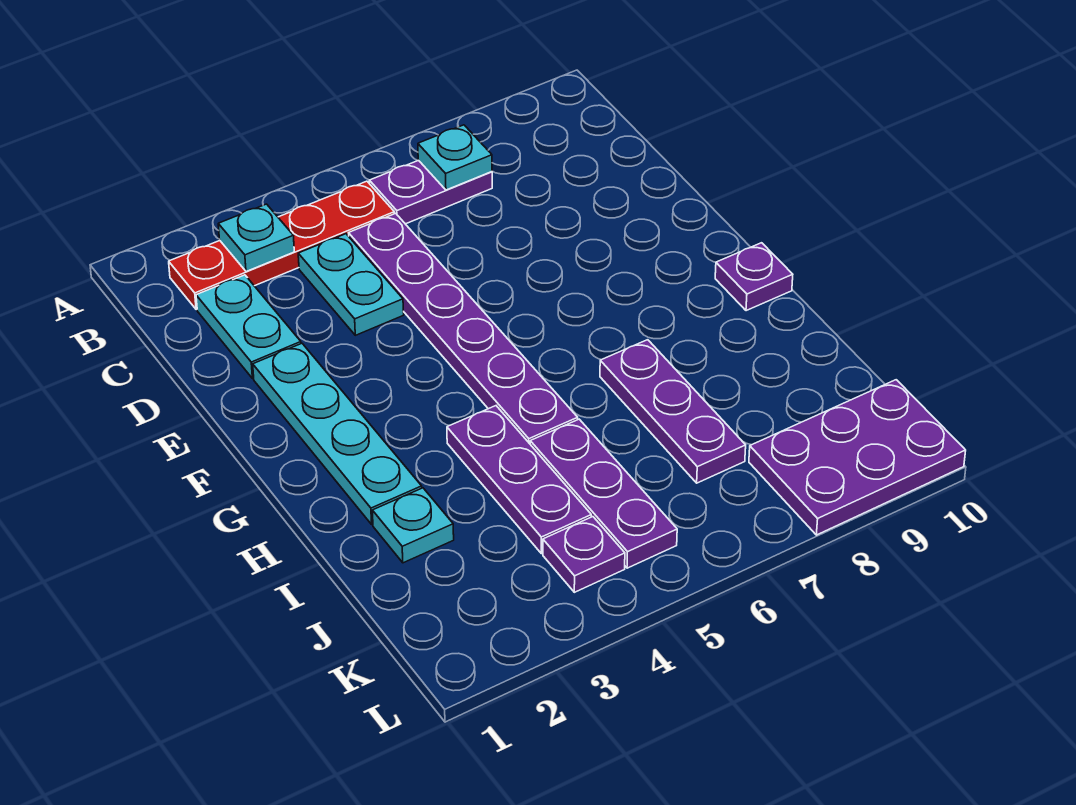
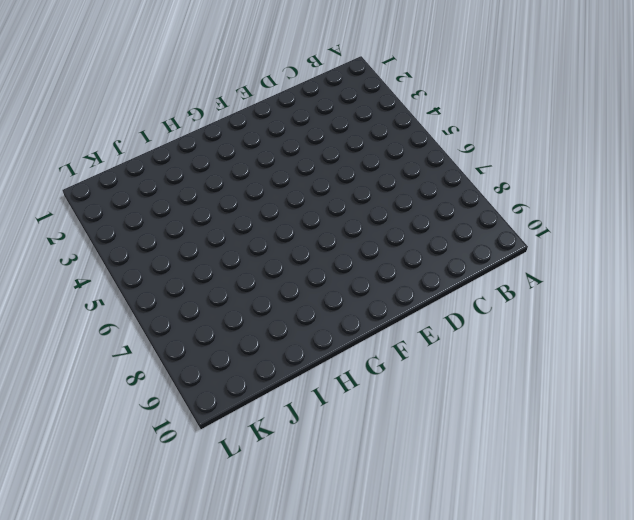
none -> red 1x4 plate [169,181,394,310]
none -> purple 1x2 plate [369,160,492,224]
none -> cyan 1x2 plate [196,275,301,379]

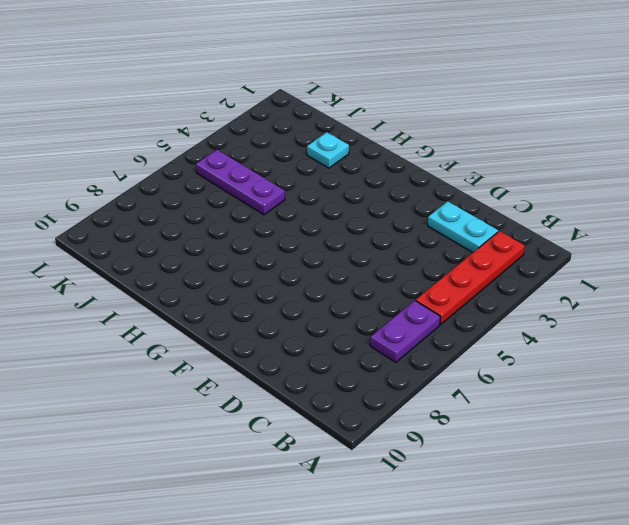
none -> cyan 1x2 plate [298,234,404,335]
none -> purple 1x6 plate [349,213,578,444]
none -> cyan 1x4 plate [253,343,422,524]

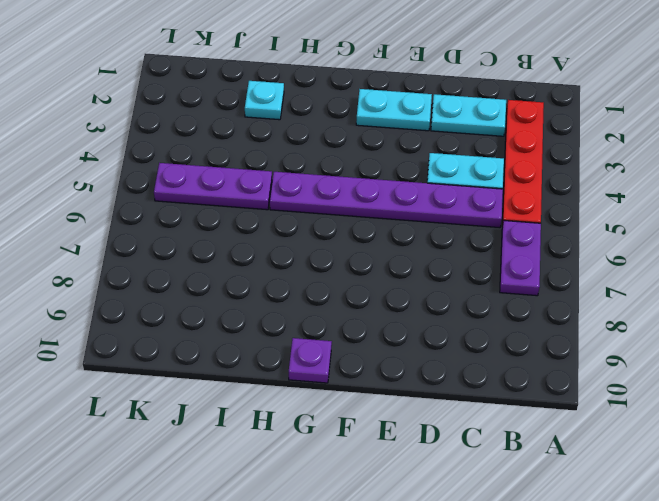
cyan 1x2 plate [356,89,432,131] -> cyan 1x4 plate [253,343,422,524]
none -> purple 1x3 plate [447,406,591,554]
none -> purple 1x3 plate [600,340,746,483]
none -> purple 1x1 plate [543,517,625,592]

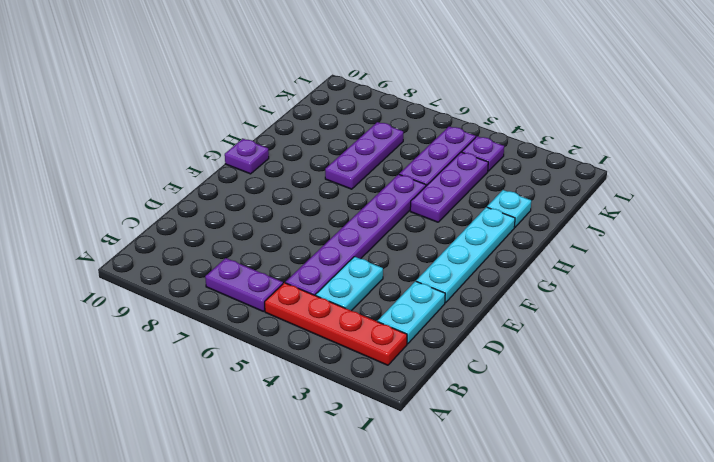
none -> purple 2x3 plate [749,380,966,535]
none -> cyan 1x1 plate [218,204,294,272]
none -> cyan 1x1 plate [418,125,492,190]

